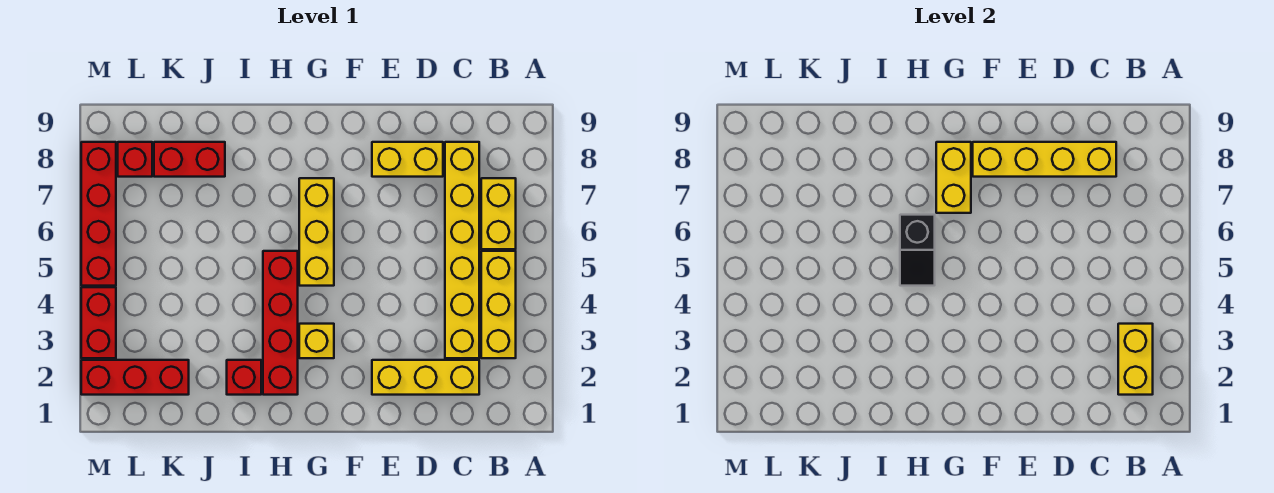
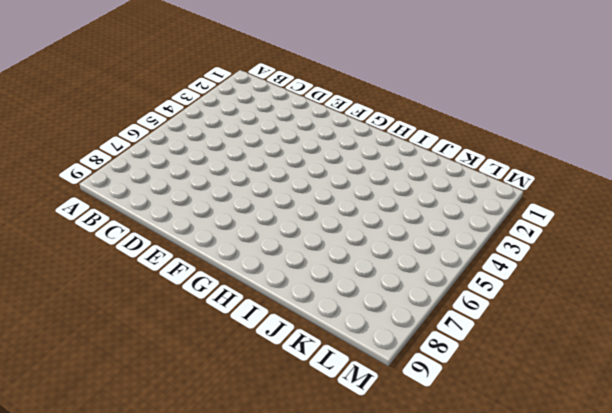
none -> yellow 1x3 brick [481,251,516,358]
none -> yellow 1x2 brick [481,178,516,249]
none -> yellow 1x3 brick [372,360,479,395]

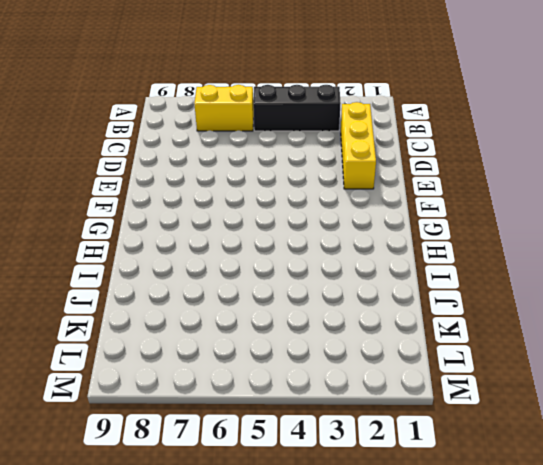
black 1x3 brick [253,85,341,131] -> yellow 1x3 brick [481,251,516,358]
none -> yellow 1x6 brick [445,142,479,358]
none -> yellow 1x2 brick [372,142,443,177]
none -> yellow 1x1 brick [299,324,334,358]

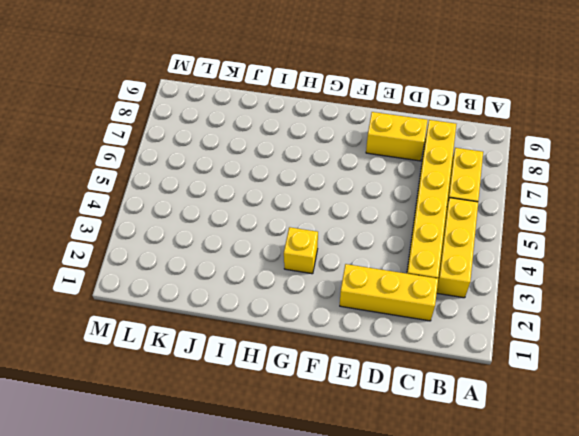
none -> yellow 1x3 brick [299,178,334,286]
none -> red 1x4 brick [263,251,298,395]
none -> red 1x1 brick [227,360,261,395]

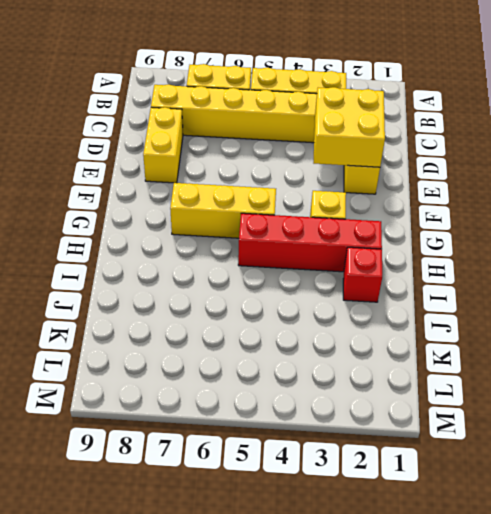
yellow 2x2 brick [314,87,385,167] -> none
none -> red 1x2 brick [154,142,225,177]
none -> red 1x3 brick [81,360,189,395]
none -> red 1x1 brick [118,142,152,177]

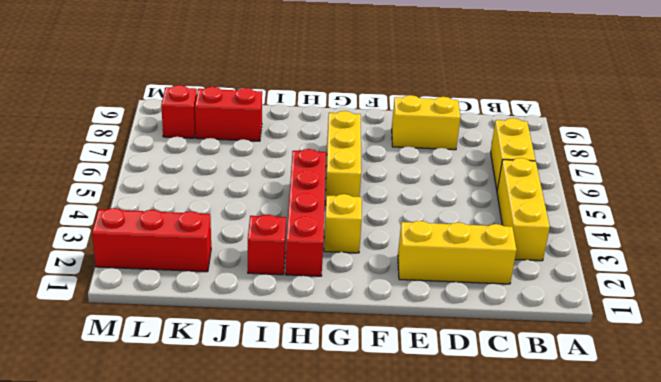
none -> yellow 1x6 brick [445,142,479,358]
none -> red 1x2 brick [81,287,116,358]
none -> red 1x4 brick [81,142,116,286]

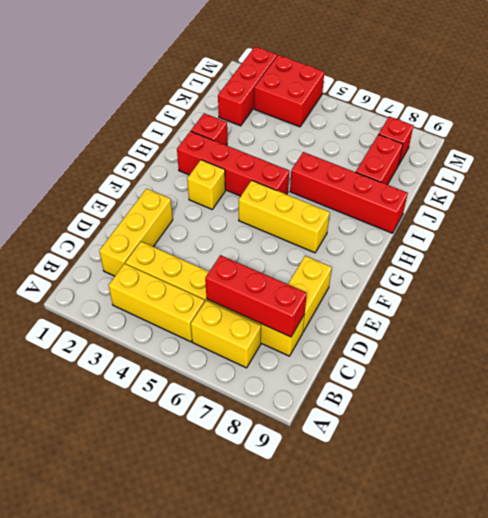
red 1x3 brick [205,255,307,337] -> yellow 1x4 brick [973,142,1116,177]
red 1x4 brick [290,152,408,233] -> red 1x4 brick moved to [81,142,116,286]
red 2x2 brick [254,55,324,127] -> red 1x2 brick [81,287,116,358]
none -> yellow 1x2 brick [1118,324,1153,395]
none -> yellow 1x2 brick [936,142,971,213]
none -> black 1x2 slope [900,215,935,286]

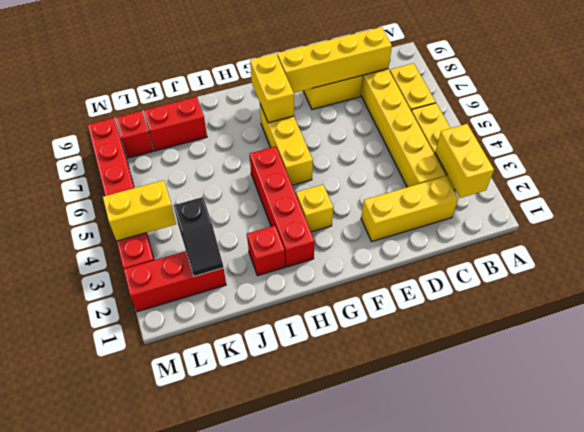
black 1x2 slope [173,197,223,276] -> black 1x2 slope moved to [900,215,935,286]
yellow 1x2 brick [103,180,176,241] -> none

